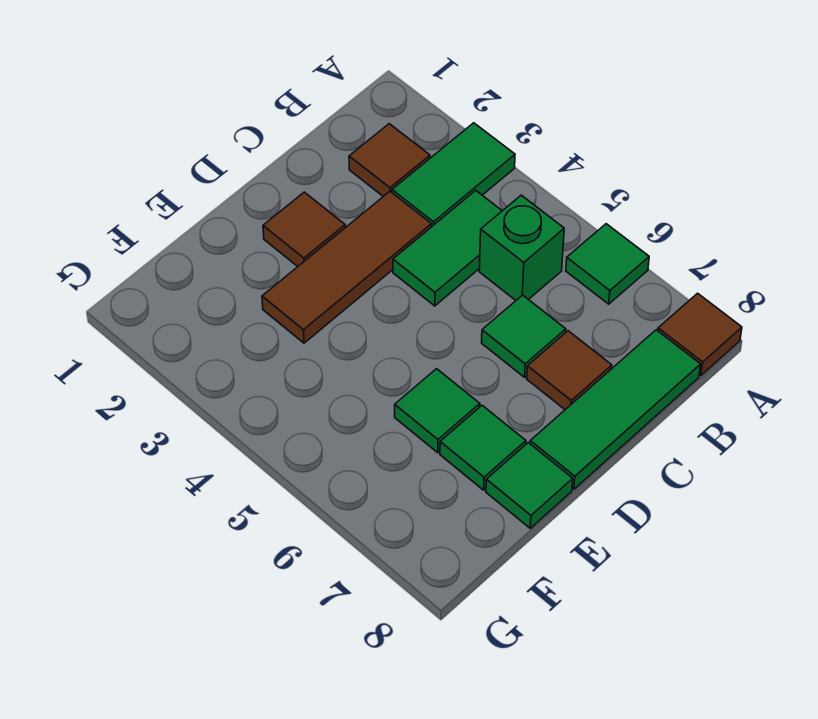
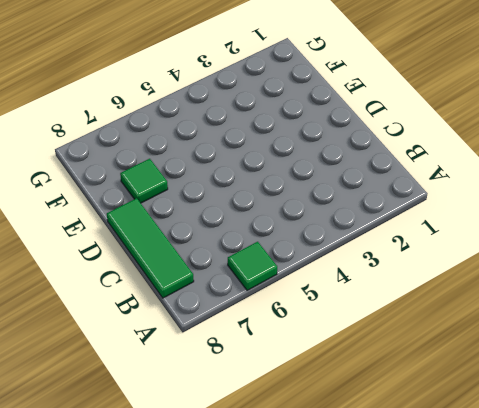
none -> green 1x2 tile [392,123,515,227]
none -> brown 1x1 tile [658,293,742,375]
none -> brown 1x1 tile [349,124,430,197]

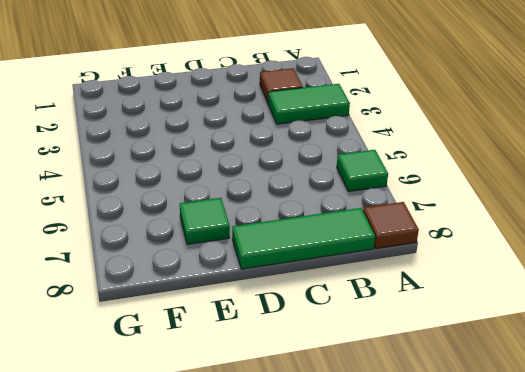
none -> green 1x2 tile [393,191,502,306]
none -> green 1x1 brick [479,195,564,300]
none -> brown 1x3 tile [262,192,431,343]

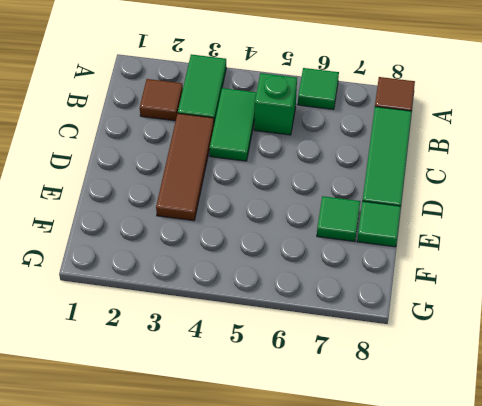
none -> green 1x1 tile [482,295,566,377]
none -> brown 1x1 tile [527,331,612,410]
none -> brown 1x1 tile [263,192,345,266]

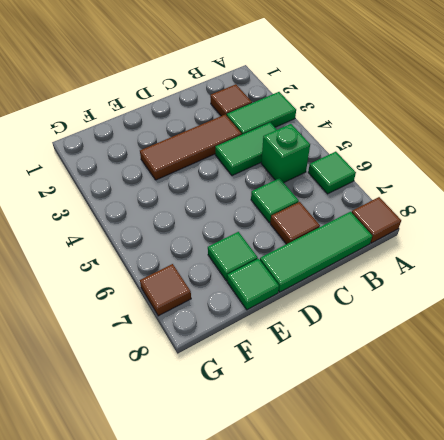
brown 1x1 tile [140,264,191,316] -> brown 1x1 tile moved to [263,192,345,266]
none -> green 1x1 tile [395,369,480,453]

